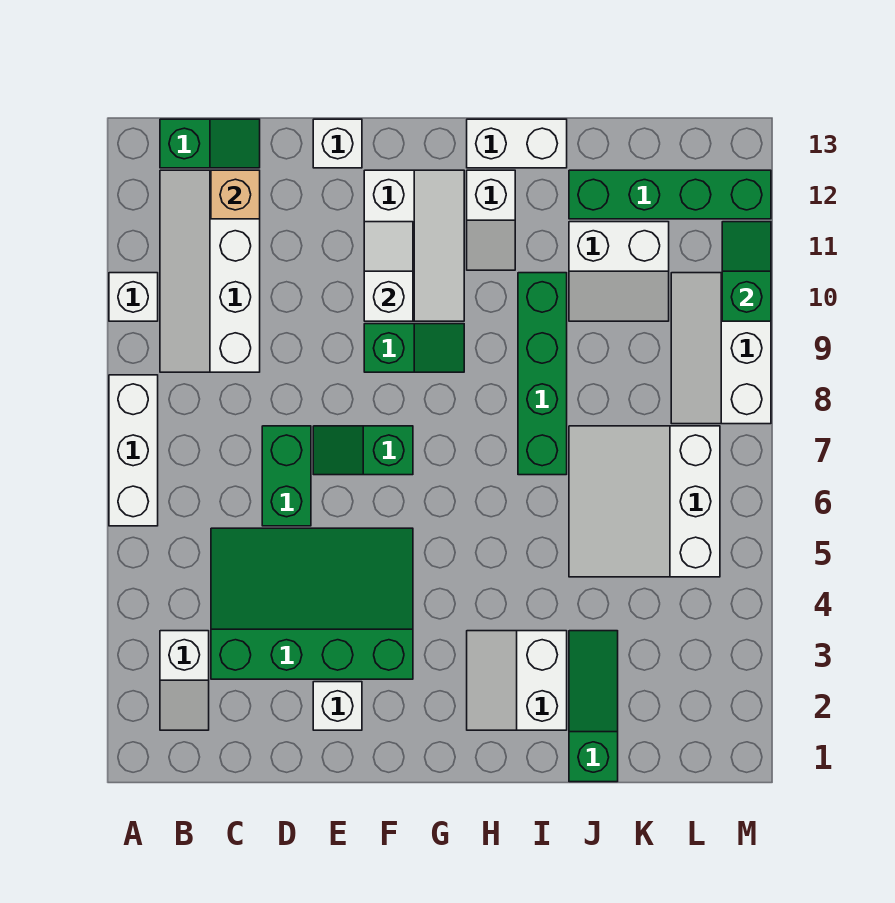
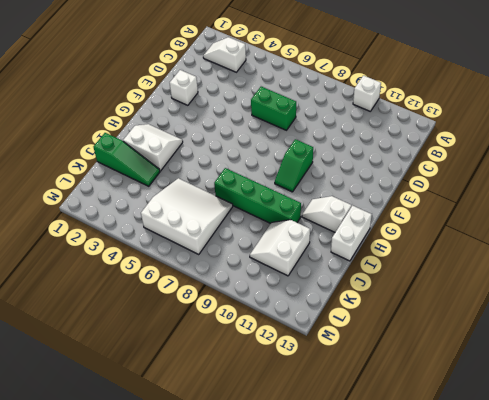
none -> white 1x3 brick [109,375,158,526]
none -> white 2x4 slope [160,170,260,372]
none -> green 1x2 slope [160,119,260,168]

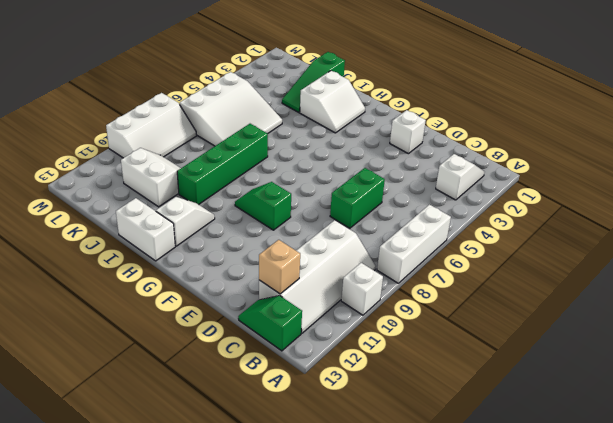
none -> green 3x4 slope [211,528,413,679]
none -> green 1x2 slope [313,426,413,475]
none -> white 1x1 brick [313,119,362,168]

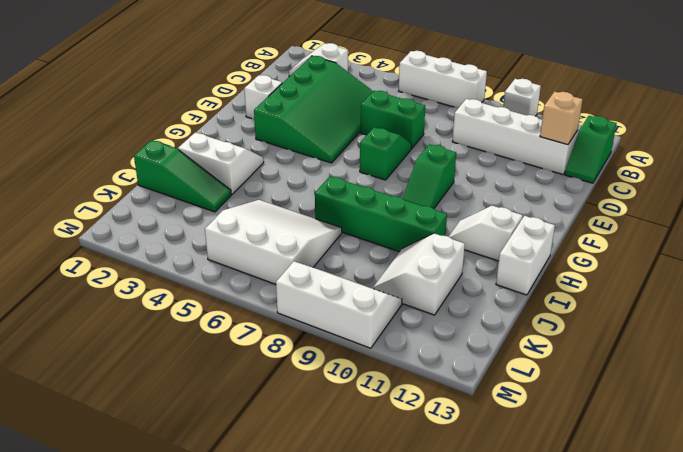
none -> white 1x1 brick [313,119,362,168]
none -> white 2x3 slope [364,170,464,321]
none -> green 1x4 brick [569,170,771,219]

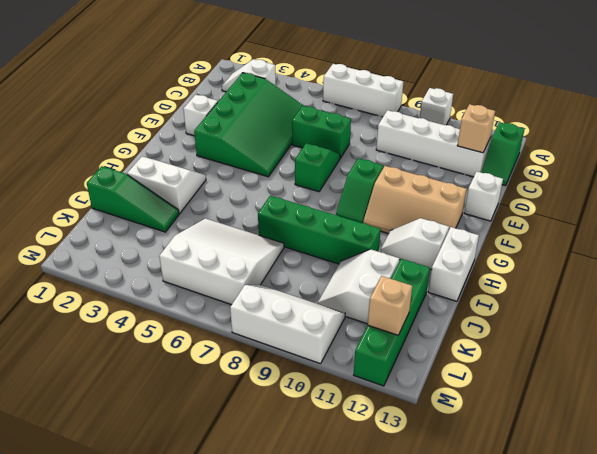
tan 2x3 slope [363,166,467,234] -> white 2x3 slope [364,170,464,321]
tan 1x1 brick [368,276,412,335] -> none
none -> white 1x2 slope [364,222,413,321]
none -> green 1x2 slope [722,222,771,321]

